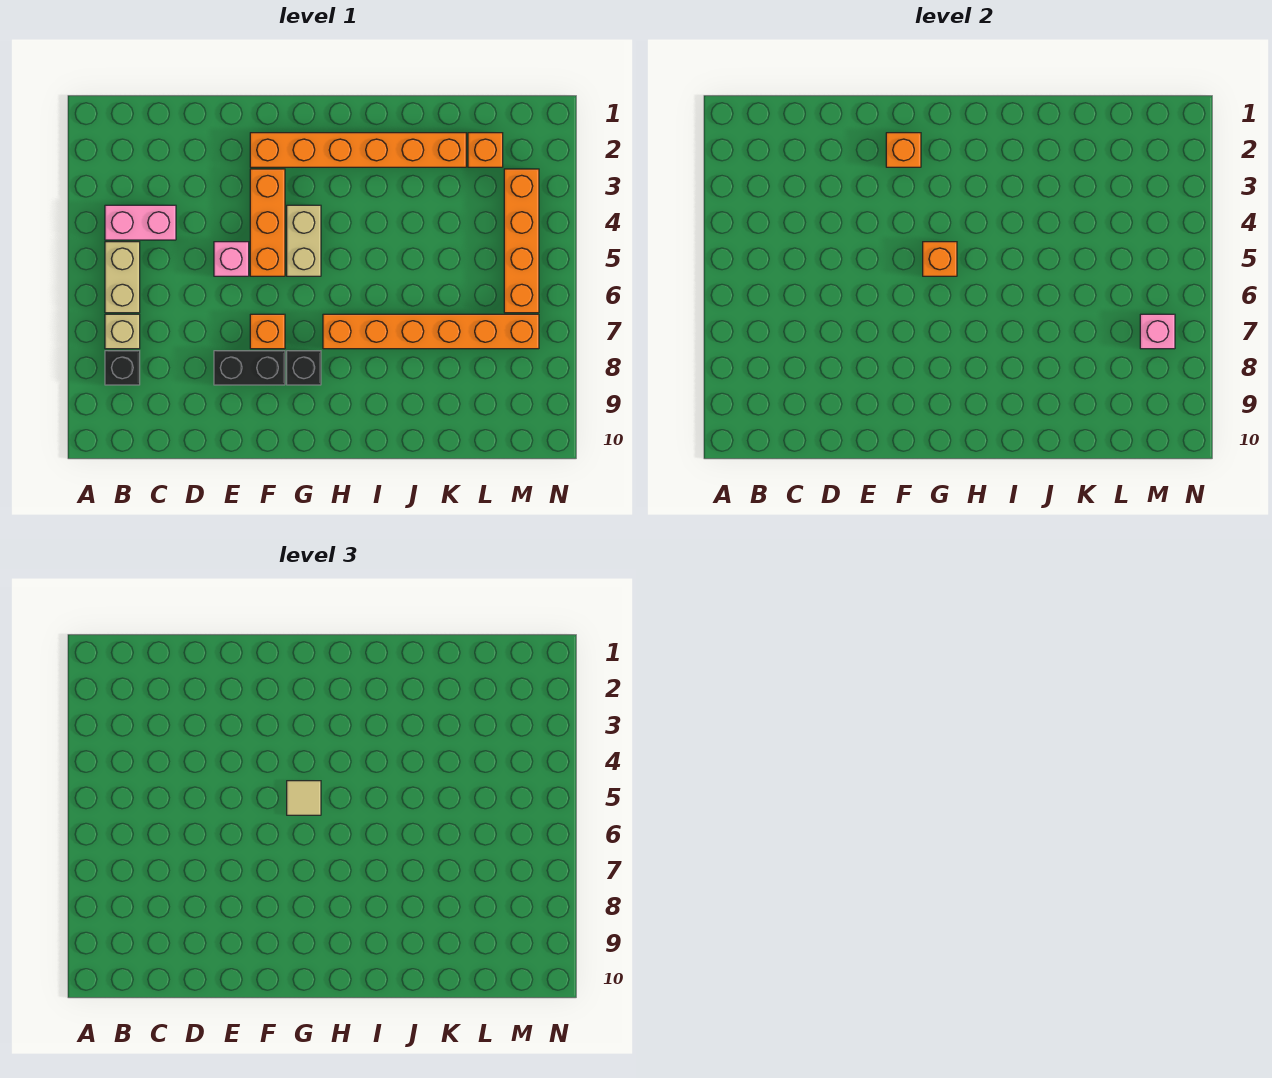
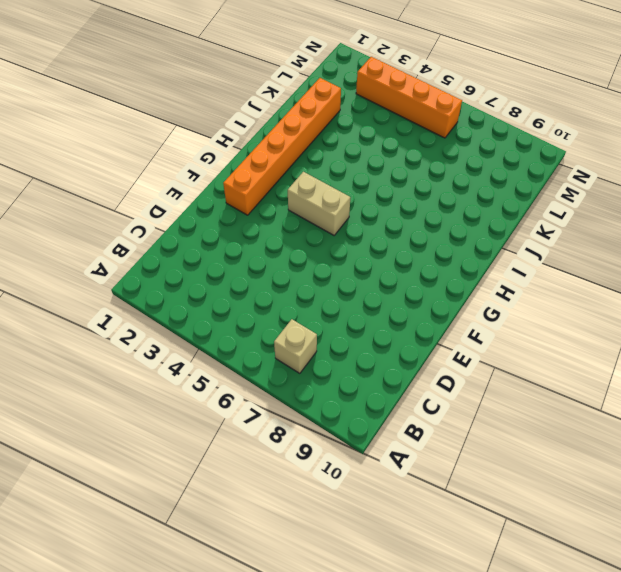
none -> pink 1x2 brick [105,205,176,240]
none -> tan 1x2 brick [105,242,140,313]
none -> black 1x1 brick [105,351,140,385]

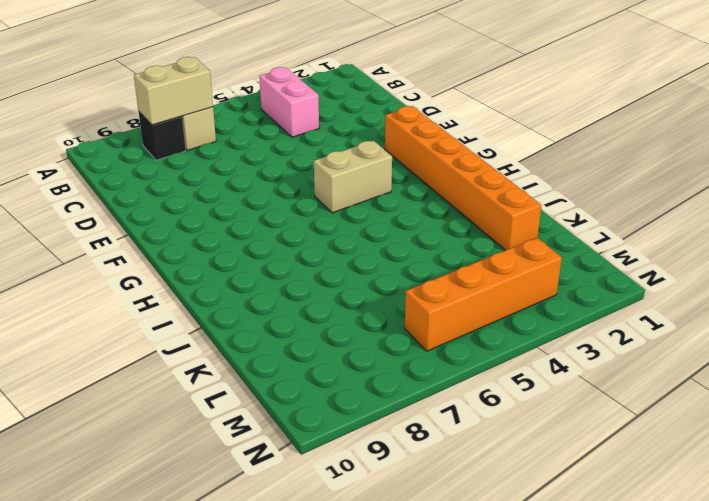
tan 1x2 brick [134,57,213,125] -> tan 1x2 brick moved to [105,242,140,313]
none -> pink 1x1 brick [214,242,249,276]
none -> black 1x2 brick [214,351,285,385]
none -> orange 1x3 brick [250,169,285,276]

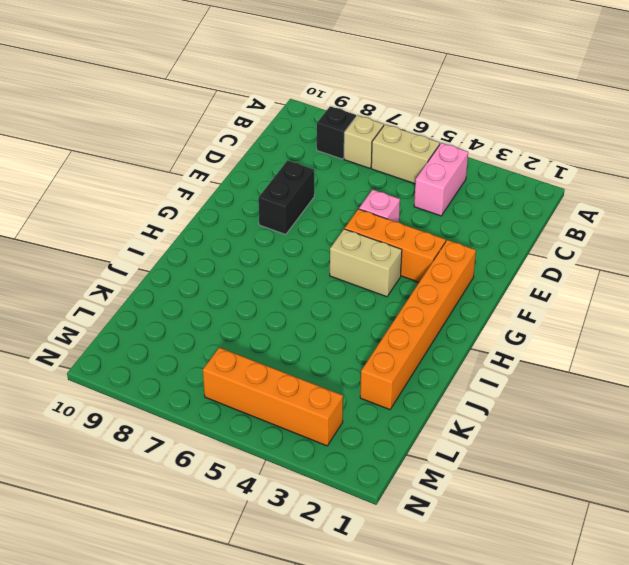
none -> orange 1x1 brick [250,314,285,349]
none -> black 1x1 brick [287,351,321,385]
none -> orange 1x6 brick [323,314,539,349]

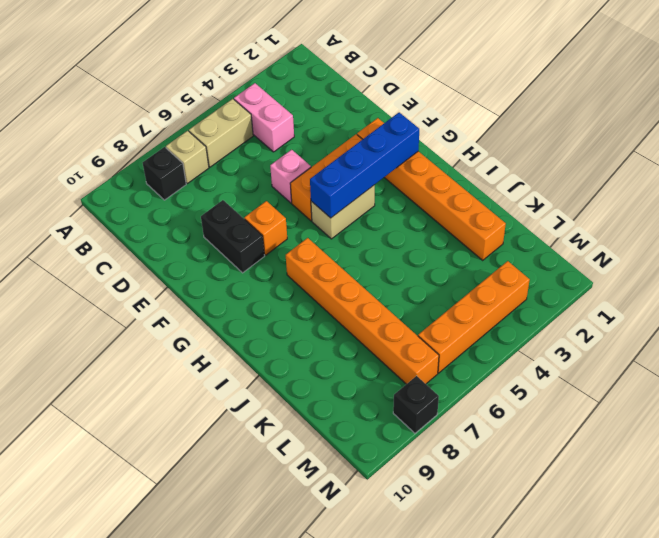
blue 1x4 brick [310,112,419,218] -> orange 1x1 brick [923,242,957,276]
black 1x1 brick [393,376,439,433] -> black 1x1 brick moved to [287,351,321,385]
none -> orange 1x1 brick [468,133,503,167]
none -> orange 1x1 brick [886,133,921,167]
none -> pink 1x1 brick [1140,314,1175,349]

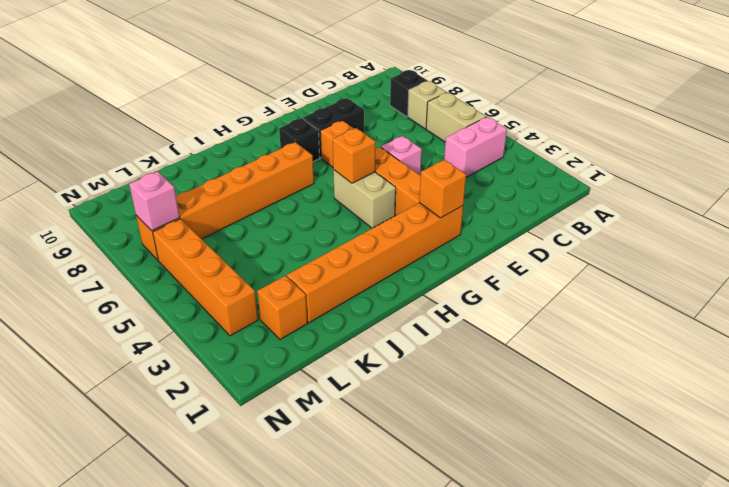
none -> tan 1x1 tile [287,781,321,815]

